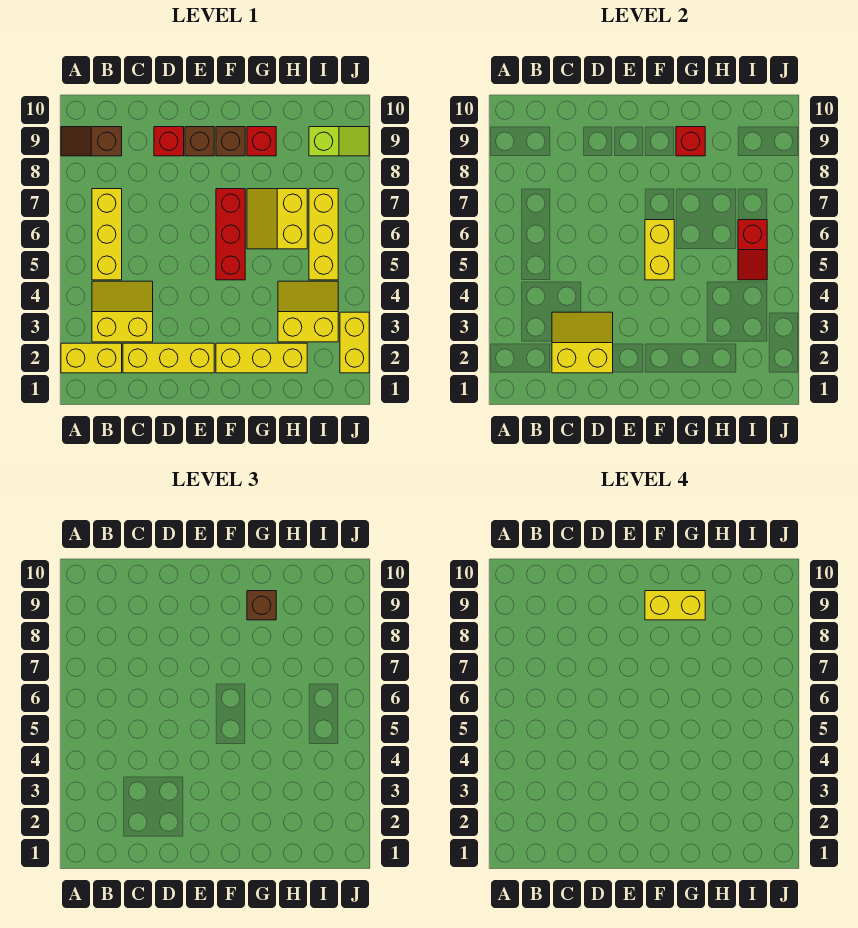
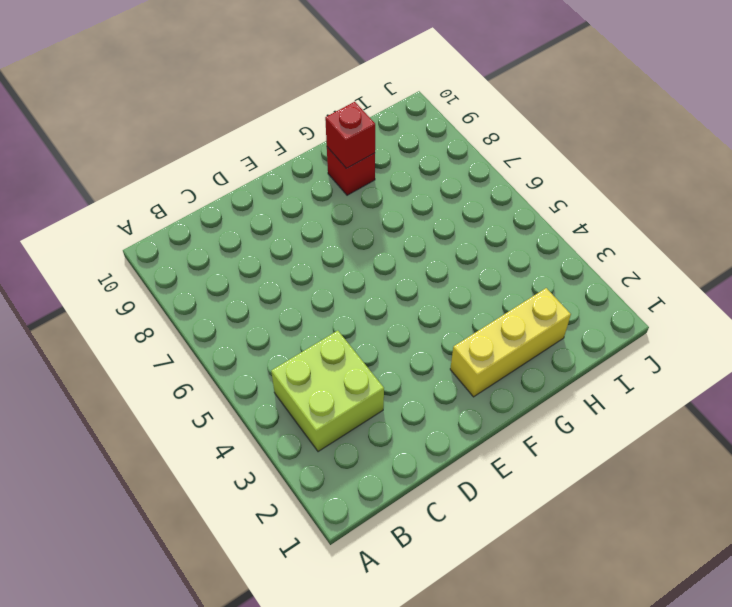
lime 2x2 brick [271,331,384,452] -> yellow 2x2 slope [92,281,153,342]
none -> yellow 1x2 brick [61,343,122,373]
none -> brown 1x2 slope [61,127,122,156]
none -> yellow 1x3 brick [92,189,122,280]

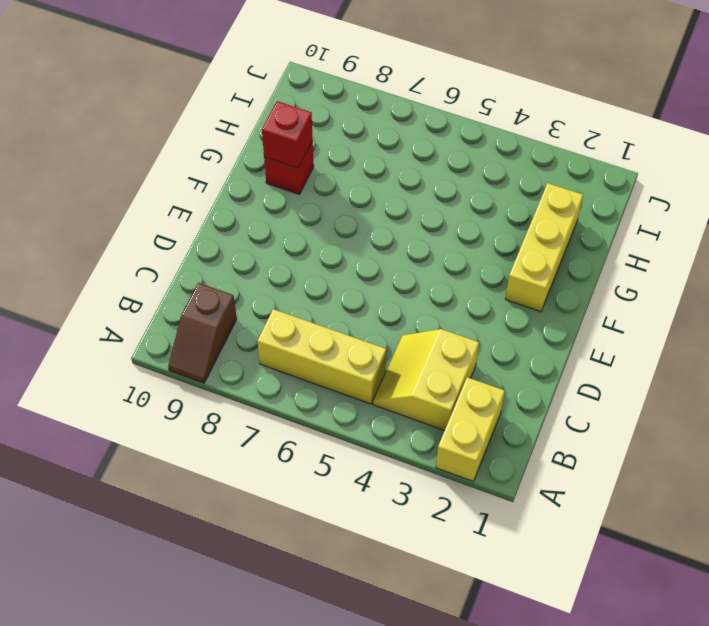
none -> yellow 1x3 brick [123,343,214,373]
none -> red 1x1 brick [154,127,184,156]
none -> brown 1x1 brick [185,127,214,156]

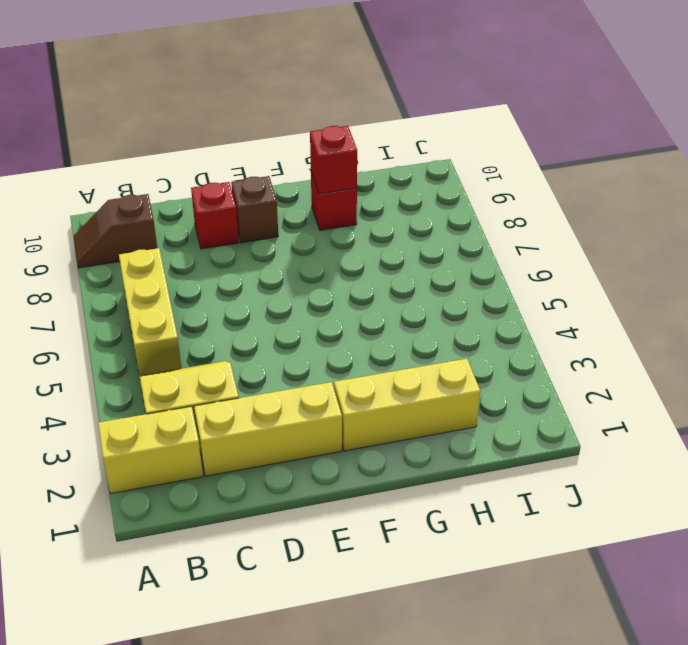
none -> red 1x3 brick [216,189,245,280]
none -> brown 1x1 brick [216,127,245,156]
none -> yellow 2x2 slope [247,189,307,249]

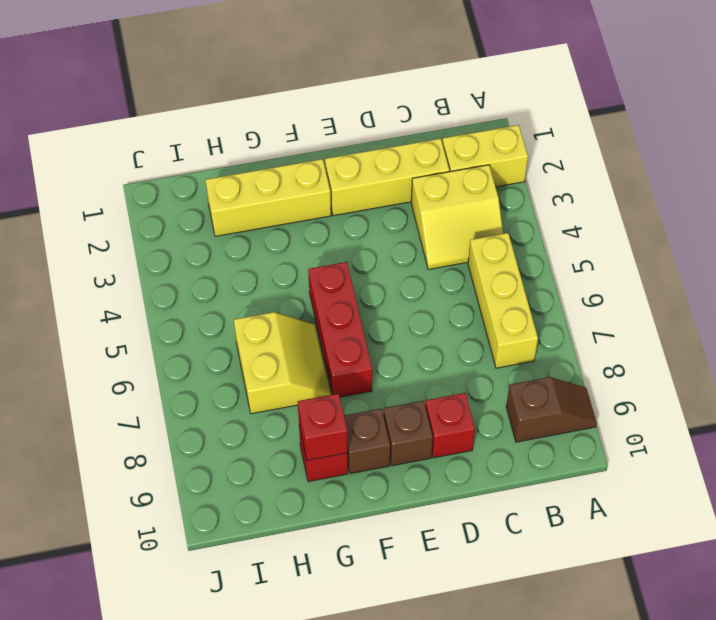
none -> yellow 2x2 slope [278,281,338,342]
none -> yellow 1x3 brick [309,189,338,280]
none -> lime 1x2 slope [309,127,369,156]

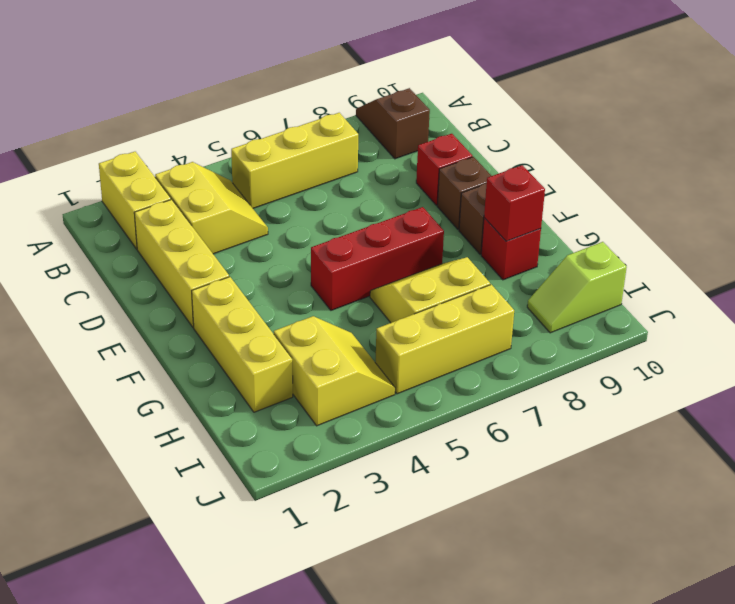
lime 1x2 slope [527,242,627,333] -> lime 1x2 slope turned to [309,127,369,156]
none -> yellow 1x2 brick [340,312,369,373]
none -> yellow 2x2 slope [552,312,613,373]
none -> yellow 1x2 brick [645,220,674,280]

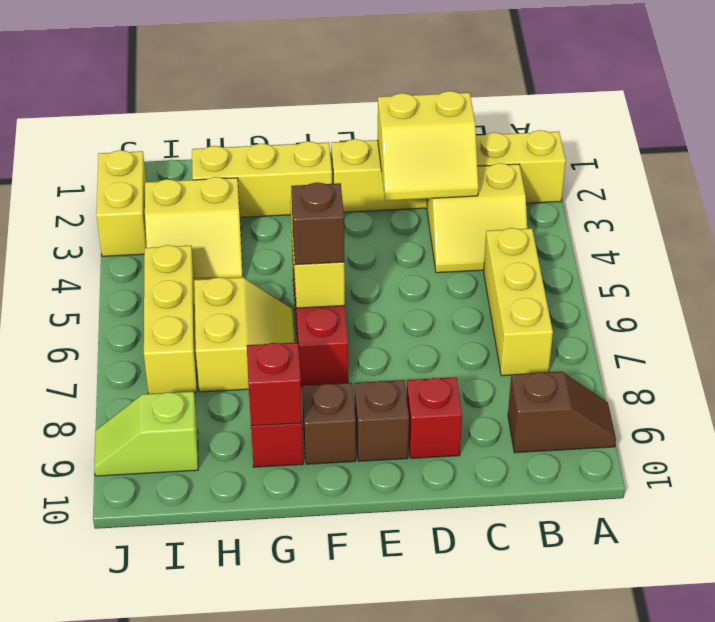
brown 1x1 brick [291,182,344,265] -> brown 1x1 brick moved to [247,591,276,620]
none -> red 1x2 slope [738,220,767,280]
none -> yellow 1x2 brick [645,591,705,620]

